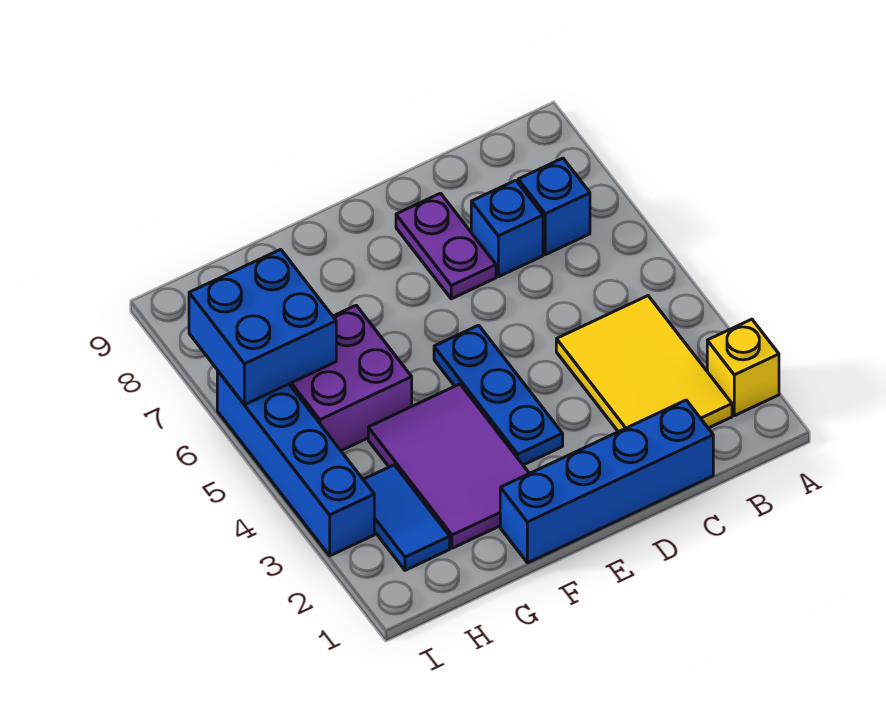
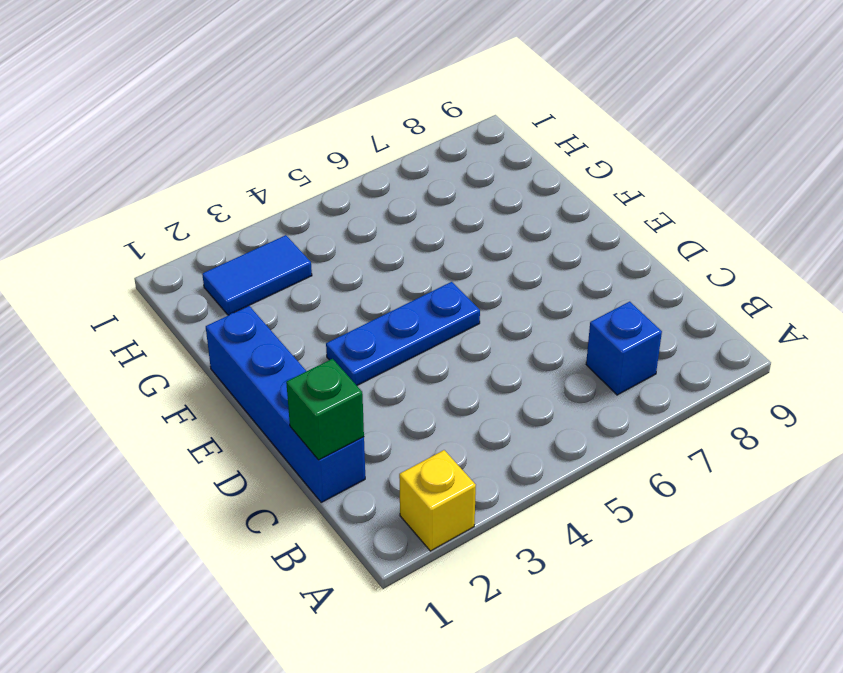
green 1x1 brick [286,359,364,460] -> none
none -> yellow 2x3 tile [556,296,732,432]
none -> blue 1x1 brick [471,180,543,277]
none -> purple 1x2 plate [396,193,496,299]

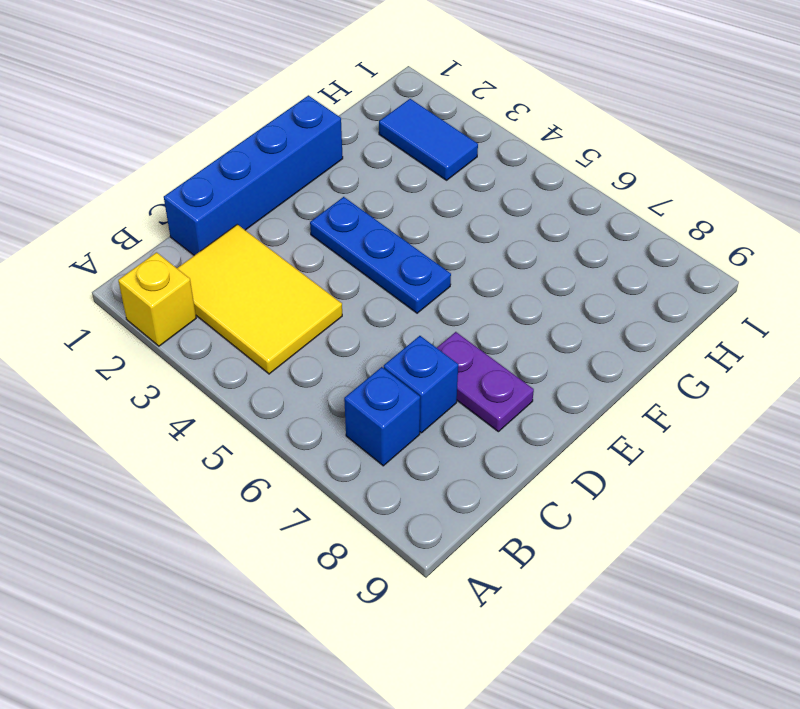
none -> purple 2x3 tile [368,384,529,548]
none -> purple 2x2 brick [289,305,412,451]
none -> blue 1x4 brick [217,371,374,556]

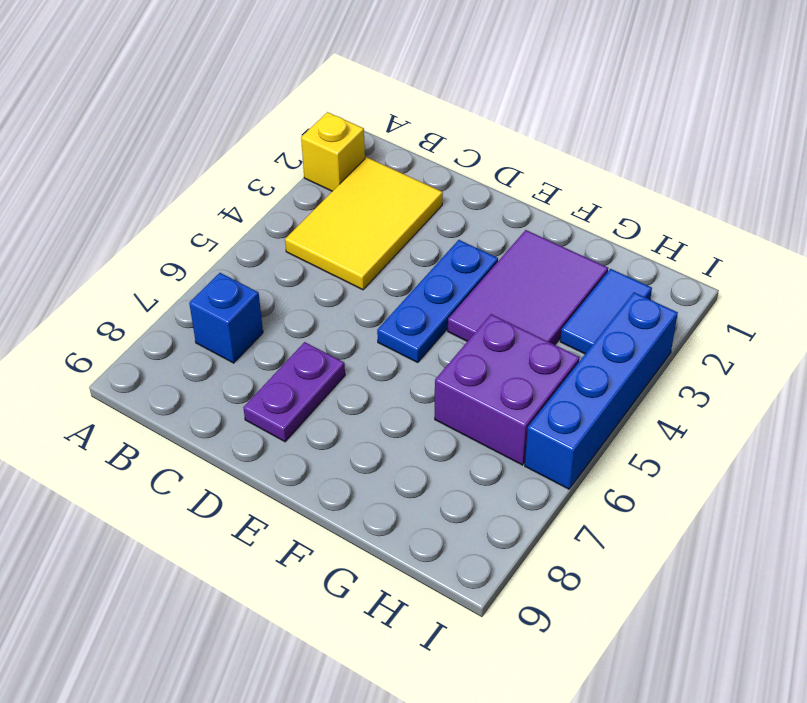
none -> blue 1x4 brick [500,400,713,563]
none -> blue 1x1 brick [471,180,543,277]
none -> blue 2x2 brick [189,249,336,405]

